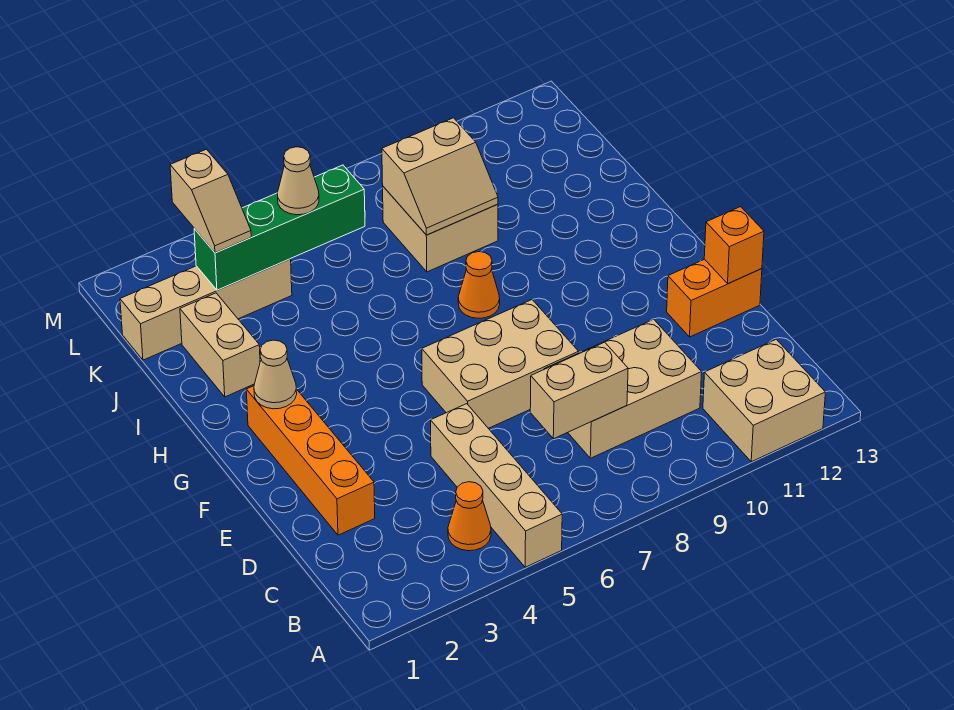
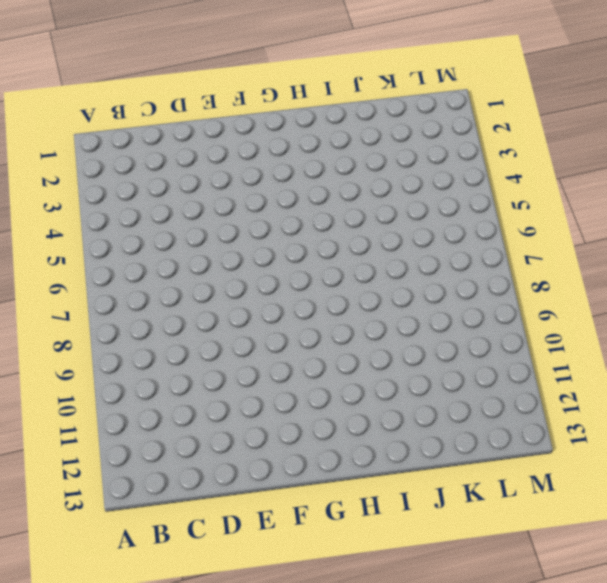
none -> tan 1x4 brick [431,404,562,567]
none -> tan 2x2 brick [703,339,825,462]
none -> orange 1x1 cone [448,482,491,551]

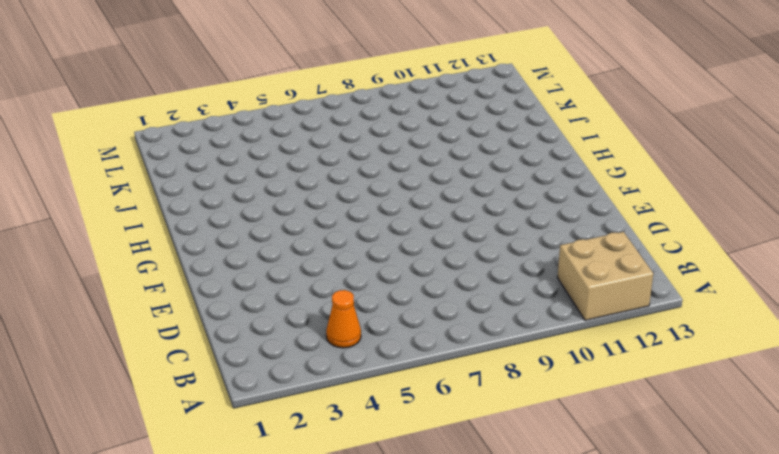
none -> tan 1x4 brick [431,404,562,567]
none -> tan 2x3 brick [545,319,702,458]
none -> orange 1x4 brick [246,386,375,535]

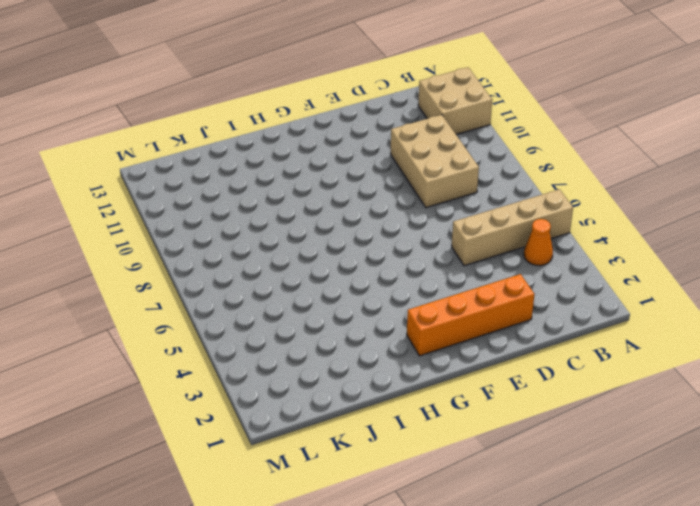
none -> tan 2x3 brick [422,300,579,428]
none -> orange 1x2 brick [667,259,762,337]
none -> orange 1x1 cone [458,252,500,318]

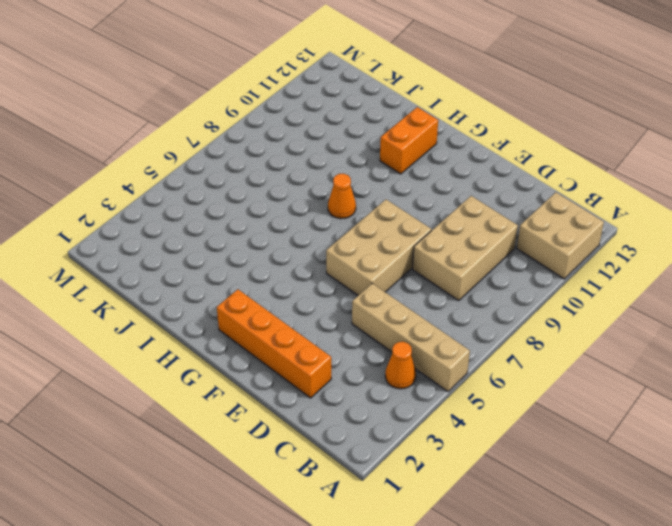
orange 1x2 brick [380,107,438,174] -> orange 1x2 brick moved to [667,259,762,337]
none -> tan 1x2 brick [180,293,260,397]
none -> tan 2x2 brick [383,187,498,272]
none -> tan 1x4 brick [120,259,292,360]

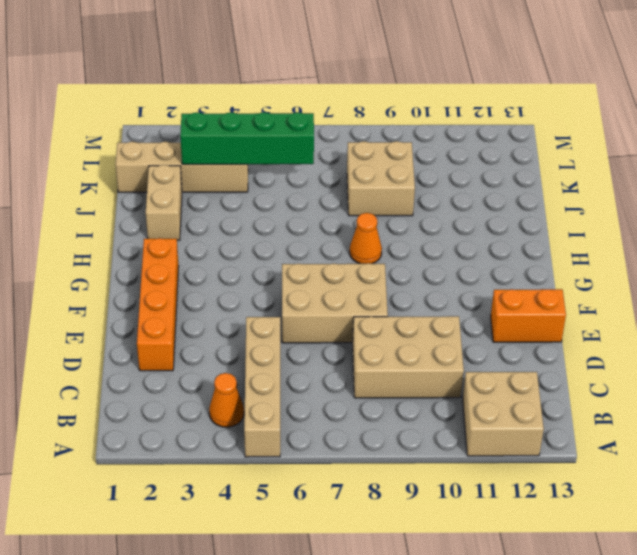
none -> tan 1x2 brick [530,342,628,439]
none -> orange 1x1 brick [704,207,764,284]
none -> tan 1x1 cone [254,340,297,409]

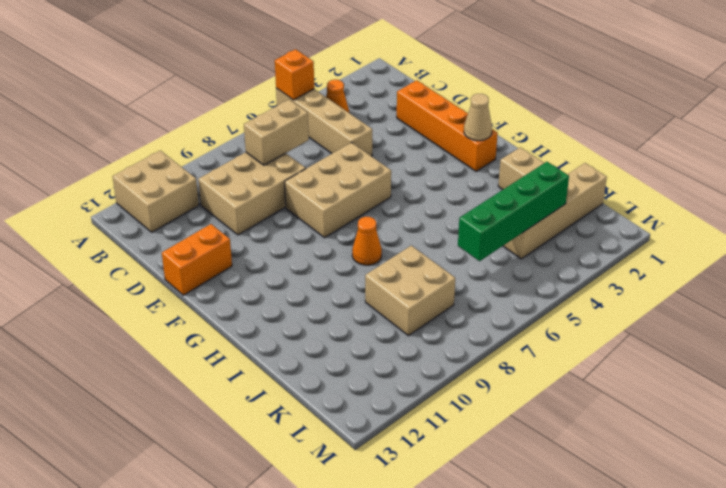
orange 1x1 brick [275,49,314,100] -> orange 1x1 brick moved to [704,207,764,284]
none -> tan 2x2 slope [382,118,498,235]
none -> tan 1x2 slope [170,149,251,253]
none -> tan 1x1 cone [277,147,319,215]

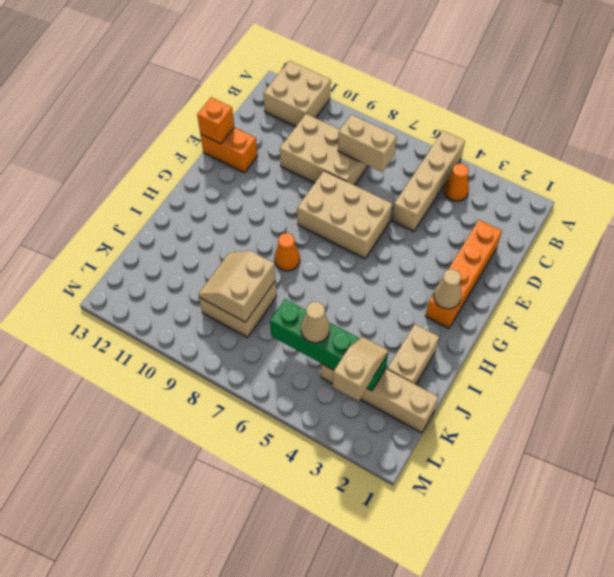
tan 2x2 slope [198,251,275,322] -> tan 2x2 slope turned to [382,118,498,235]

